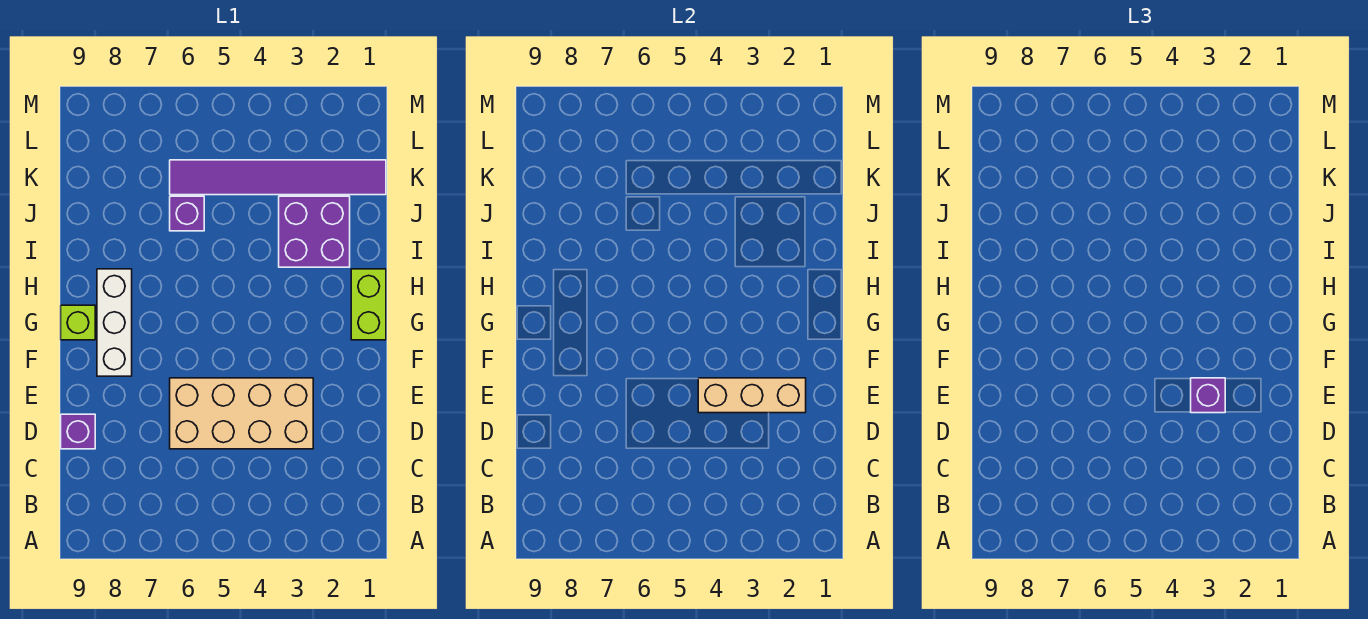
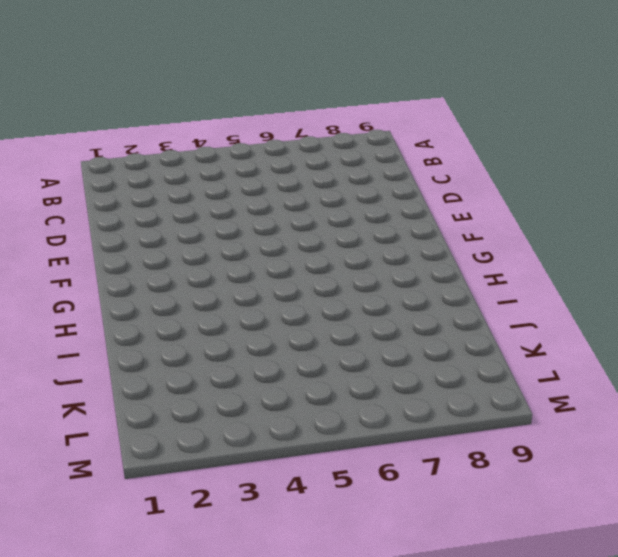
none -> tan 2x4 brick [170,378,313,449]
none -> purple 1x1 brick [61,414,95,449]

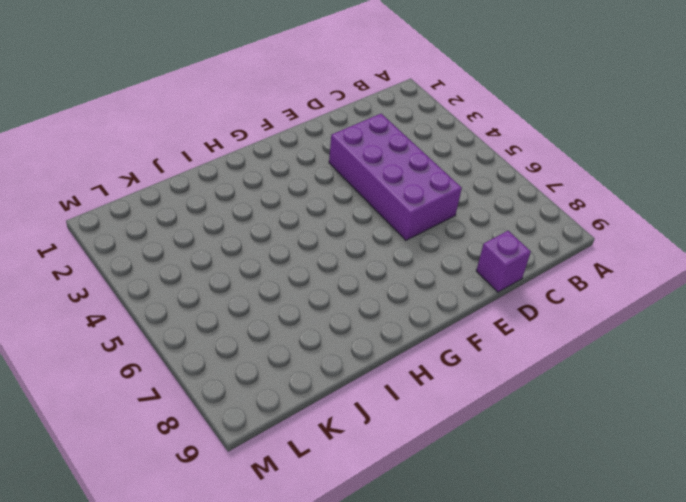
purple 2x4 brick [329,114,462,240] -> tan 2x4 brick [170,378,313,449]
none -> white 1x3 brick [97,269,132,376]
none -> lime 1x2 brick [351,269,386,340]

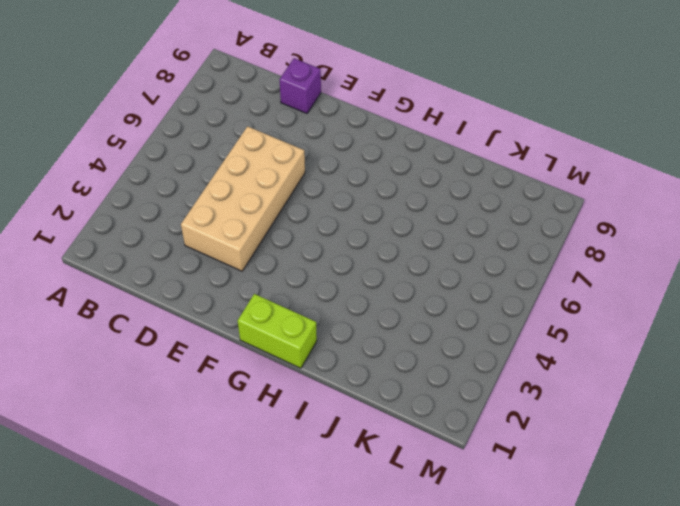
none -> white 1x3 brick [97,269,132,376]
none -> lime 1x1 brick [61,305,95,340]

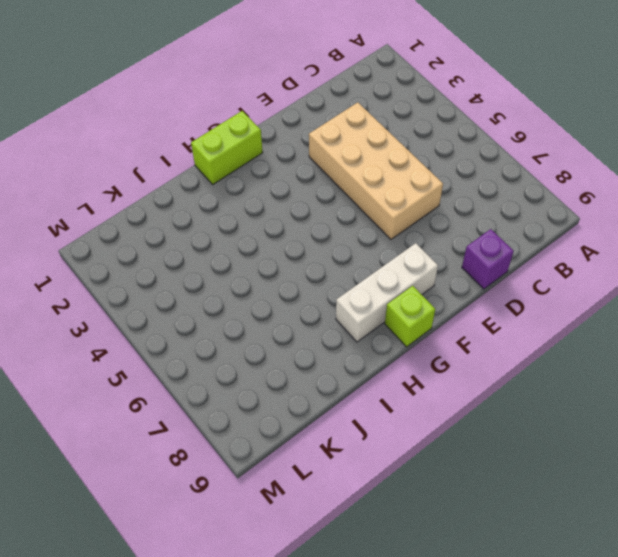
none -> purple 2x2 brick [279,196,350,267]
none -> purple 1x1 brick [170,196,204,231]

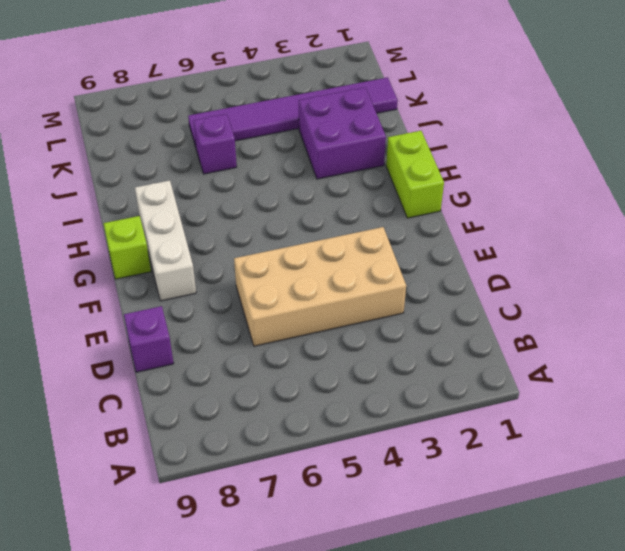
none -> tan 1x3 brick [698,378,806,413]
none -> purple 1x1 brick [1191,378,1225,413]

